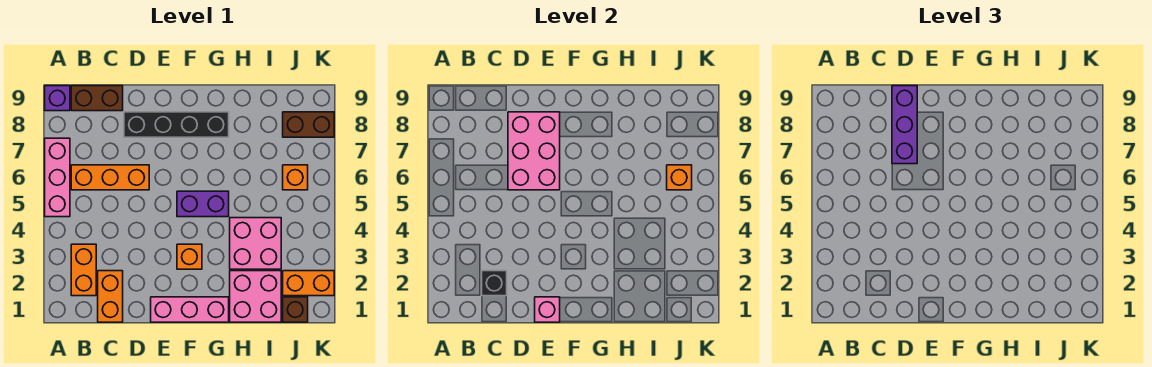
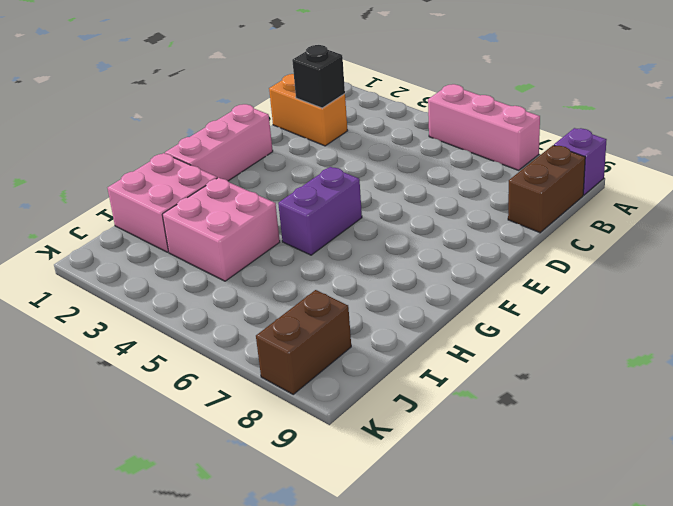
none -> orange 1x2 brick [71,244,96,296]
none -> orange 1x3 brick [71,165,149,190]
none -> black 1x4 brick [124,112,229,137]

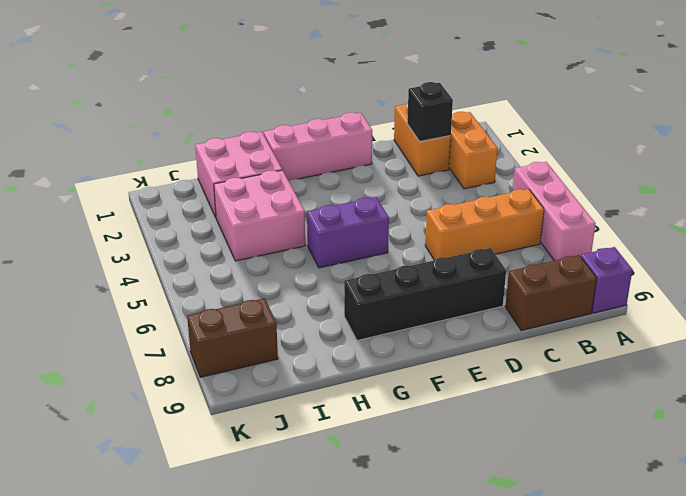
none -> orange 1x1 brick [177,244,202,269]
none -> brown 1x1 brick [283,297,308,322]
none -> orange 1x2 brick [283,271,334,296]

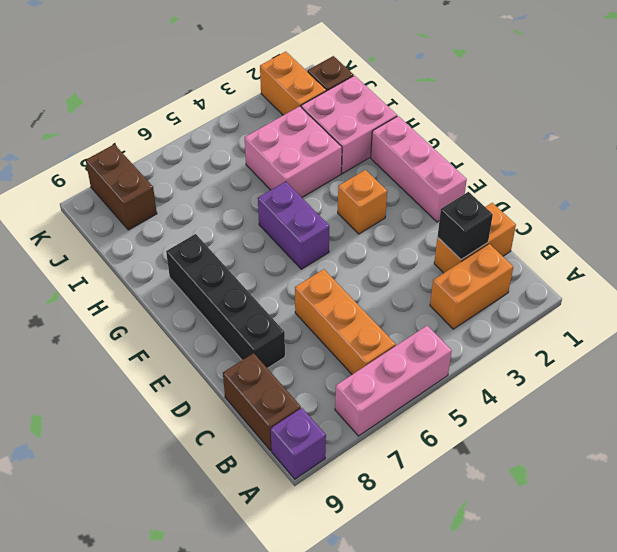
none -> orange 1x1 brick [283,165,308,190]
none -> pink 2x3 brick [508,112,560,190]
none -> pink 1x1 brick [535,297,560,322]

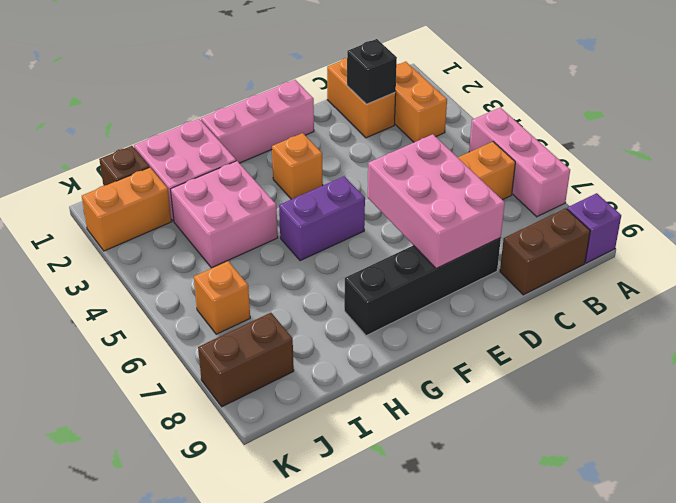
none -> pink 1x1 brick [535,297,560,322]
none -> orange 1x1 brick [667,165,692,190]
none -> purple 1x3 brick [892,86,917,164]

